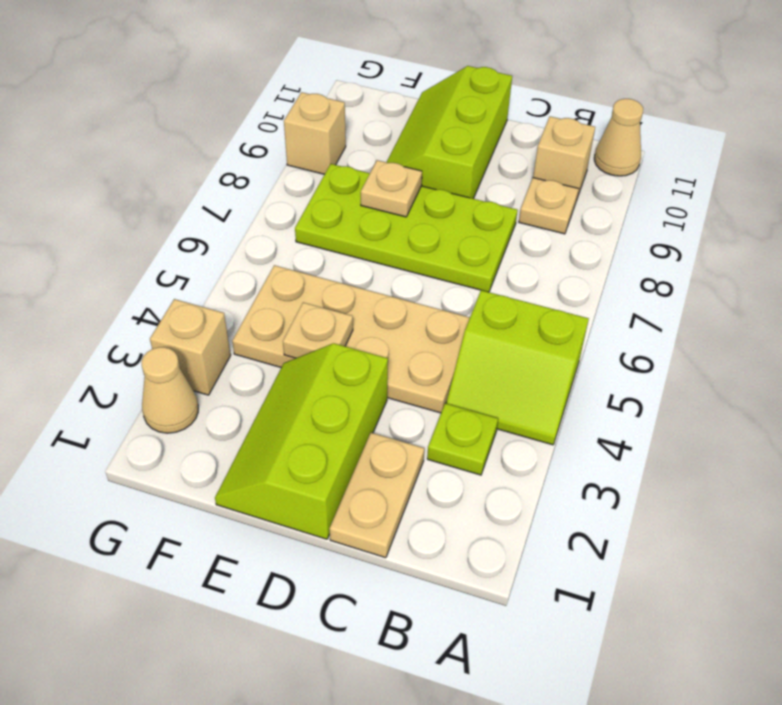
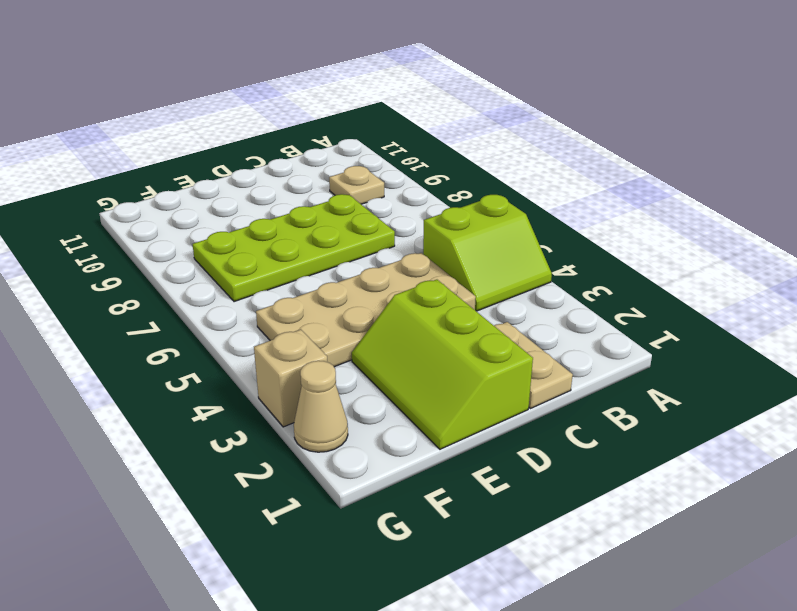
none -> tan 1x1 cone [594,99,643,176]
none -> lime 1x1 plate [427,403,498,475]
none -> tan 1x1 brick [533,116,595,201]

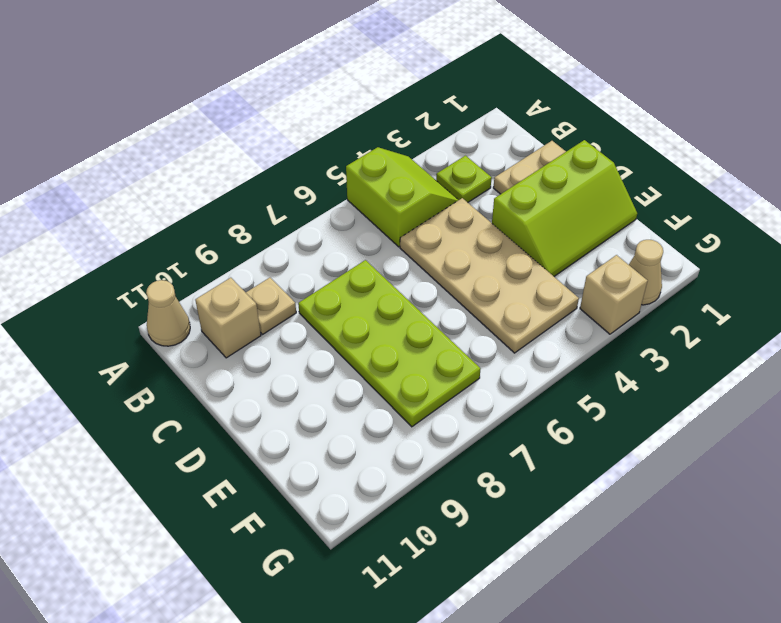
none -> lime 2x3 slope [387,66,512,199]
none -> tan 1x1 brick [284,92,346,174]
none -> tan 1x1 plate [283,302,353,358]

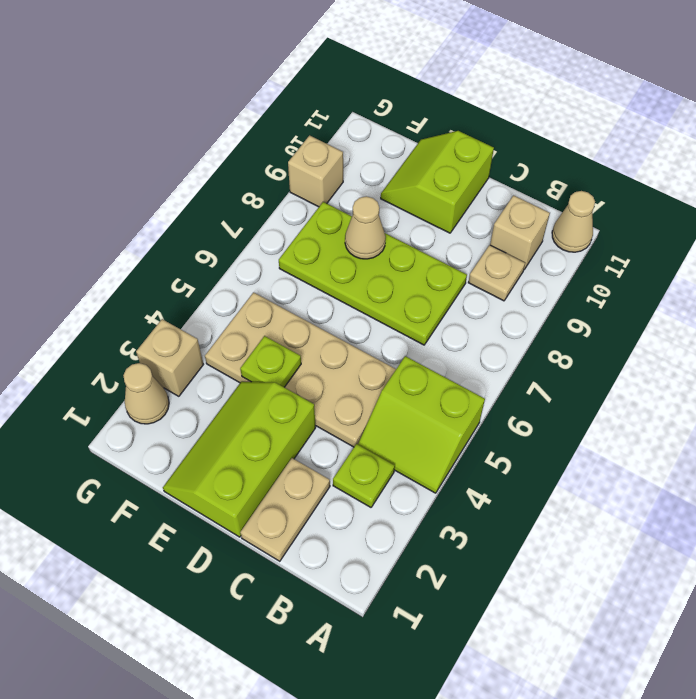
lime 2x2 slope [381,131,494,233] -> lime 2x3 slope [387,66,512,199]
lime 1x1 plate [240,336,301,387] -> tan 1x1 plate [283,302,353,358]
tan 1x1 cone [345,196,386,259] -> tan 1x1 plate [361,160,422,217]

